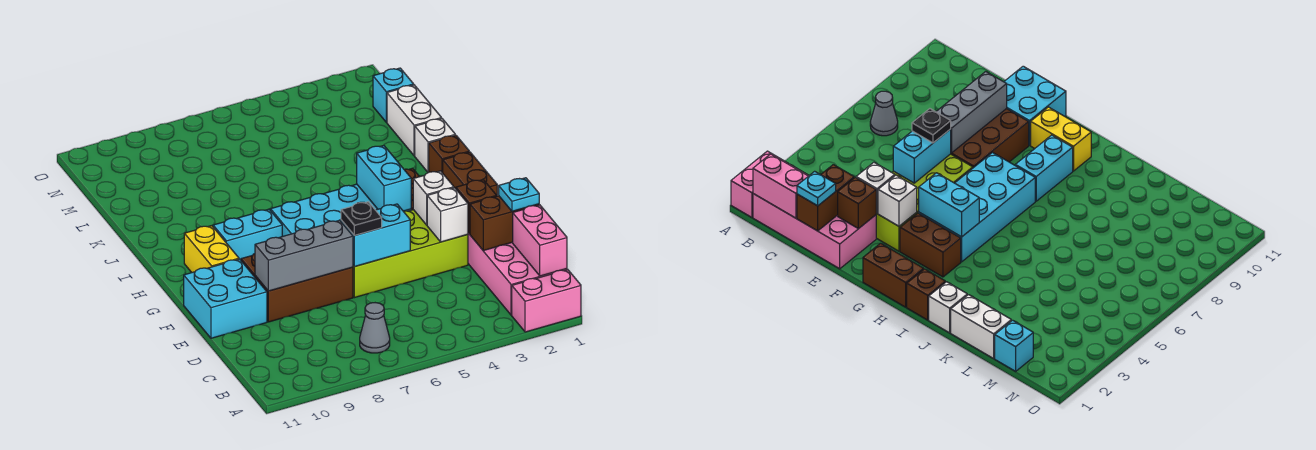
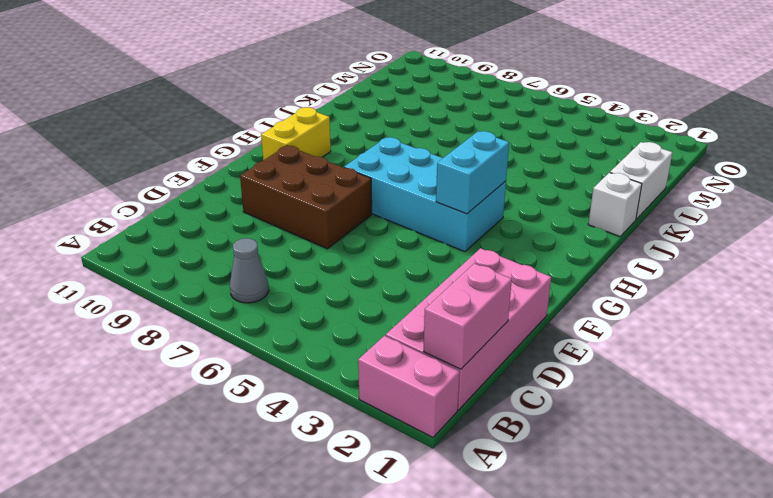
none -> lime 2x4 brick [353,210,468,298]
none -> cyan 2x2 brick [184,259,267,338]
none -> brown 1x2 brick [443,152,497,195]

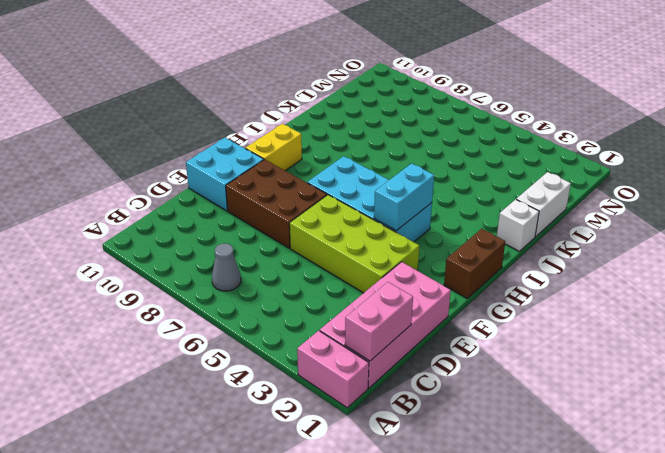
none -> brown 1x2 brick [900,213,961,277]
none -> cyan 1x2 brick [213,209,282,260]
none -> brown 1x1 brick [429,135,469,173]

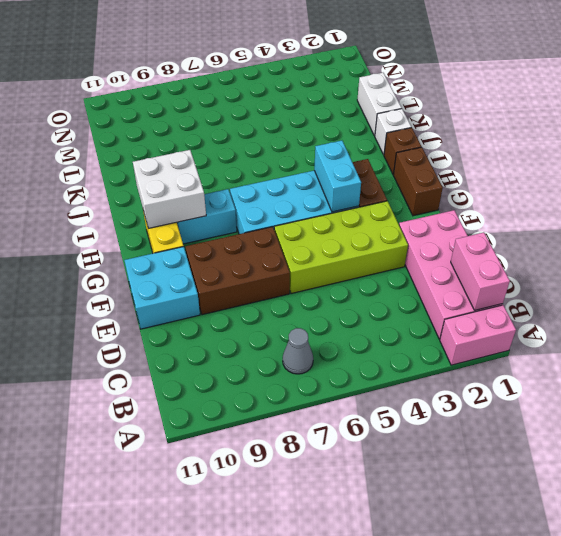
white 2x2 brick [133,150,206,229] -> none
none -> cyan 1x1 brick [373,68,414,122]
none -> brown 1x2 brick [470,196,539,251]
none -> brown 1x1 brick [456,180,497,234]

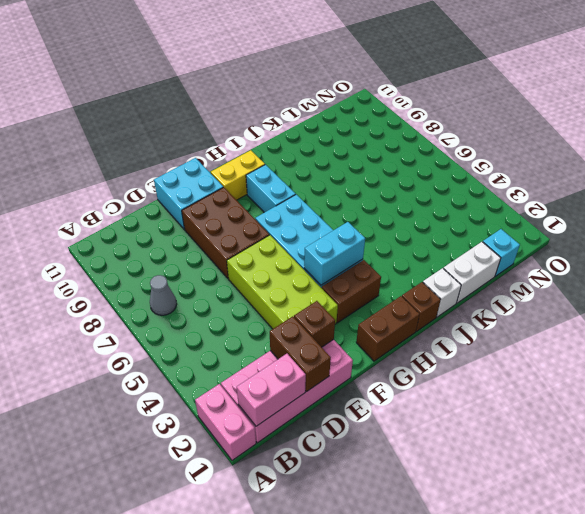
none -> white 1x1 brick [427,188,468,242]
none -> cyan 1x2 brick [341,204,410,267]
none -> grey 1x3 brick [255,220,353,291]

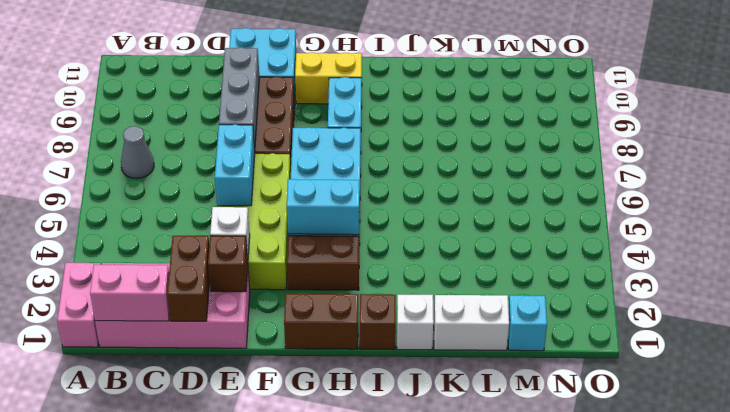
none -> white 1x1 brick [413,171,454,225]
none -> cyan 1x1 plate [499,178,539,211]
none -> black 1x1 plate [341,202,382,235]

